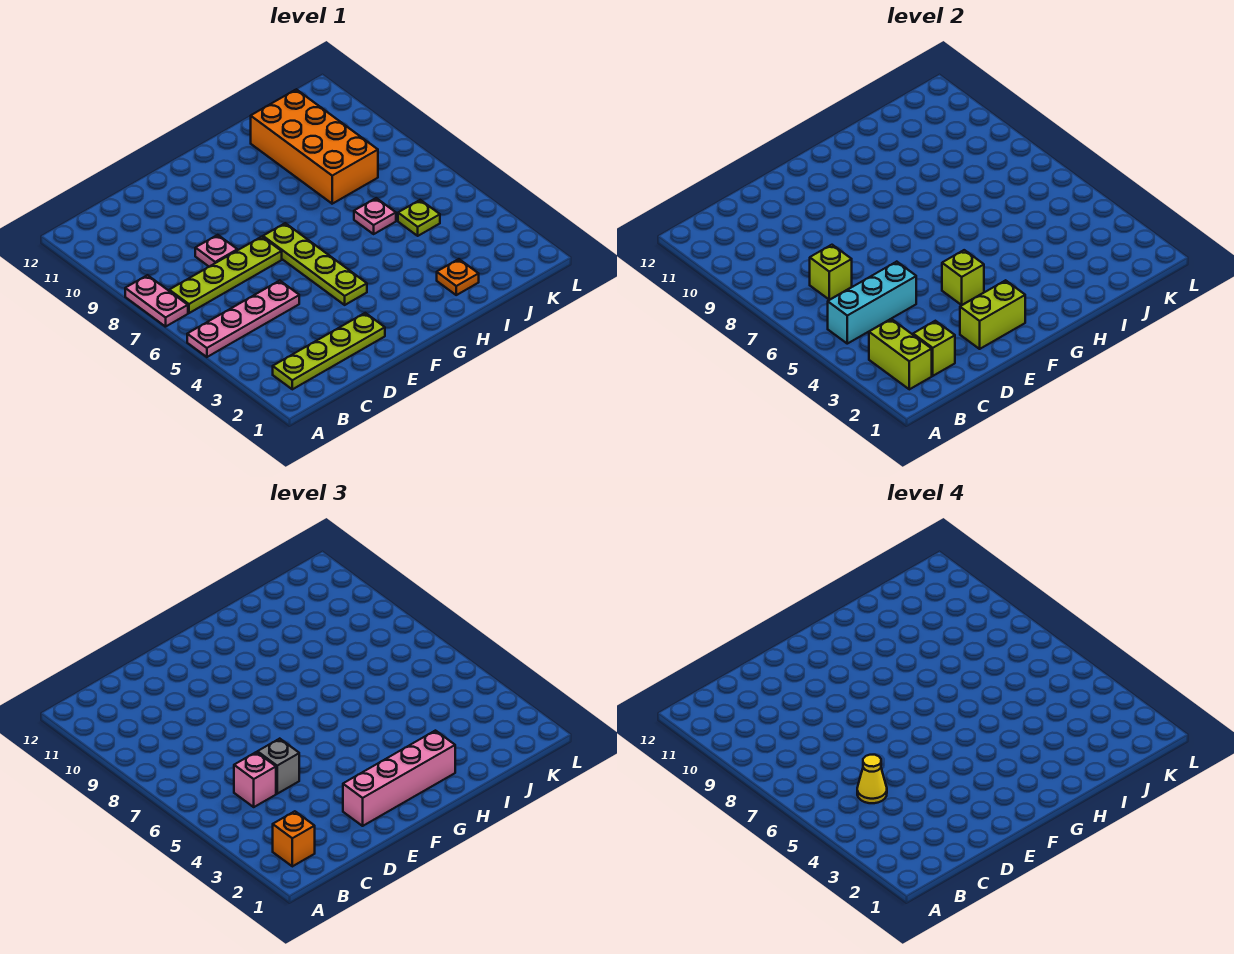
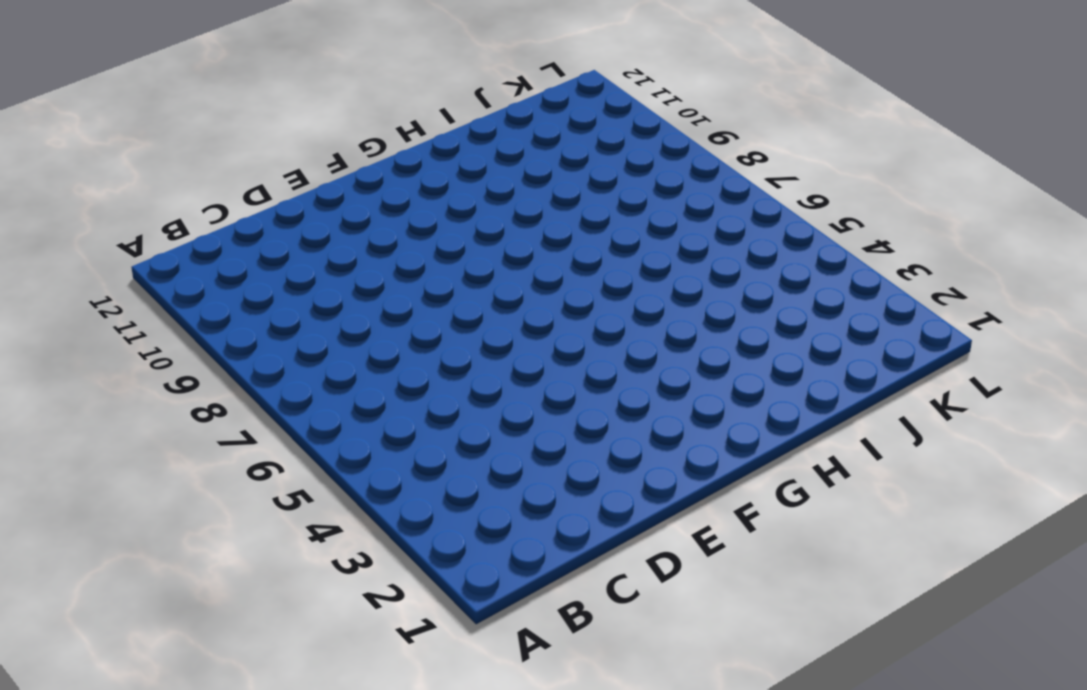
none -> pink 1x4 plate [187,280,299,357]
none -> pink 1x2 plate [125,275,188,327]
none -> lime 1x4 plate [273,313,385,389]

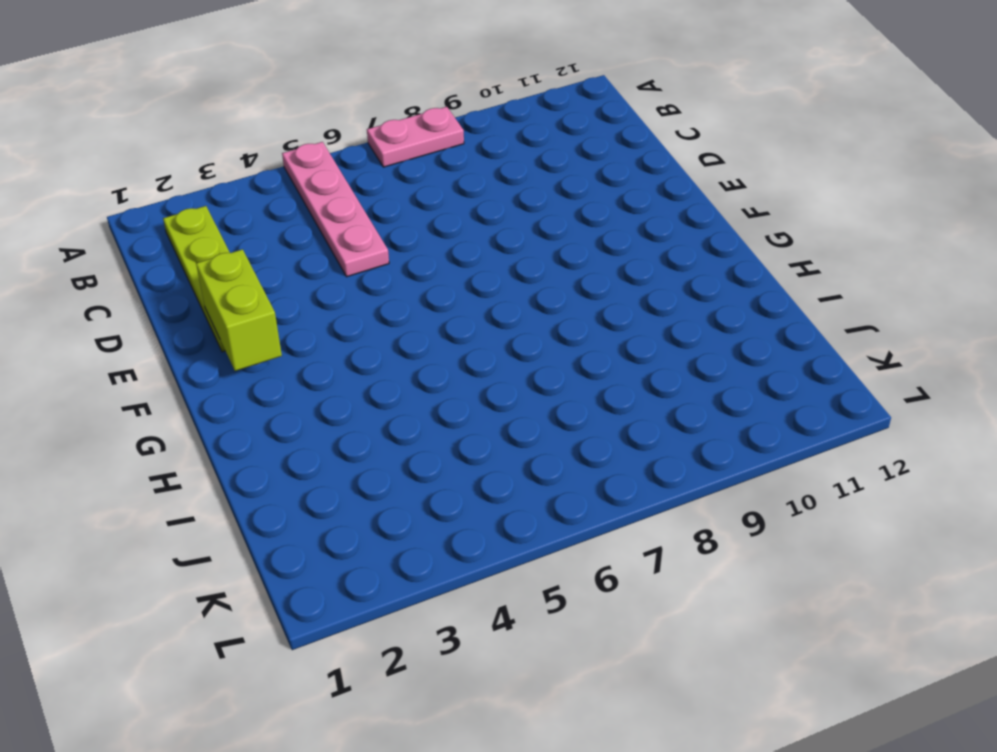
none -> lime 1x4 plate [169,237,282,313]
none -> pink 1x1 plate [195,235,237,267]
none -> lime 1x4 plate [263,223,367,305]

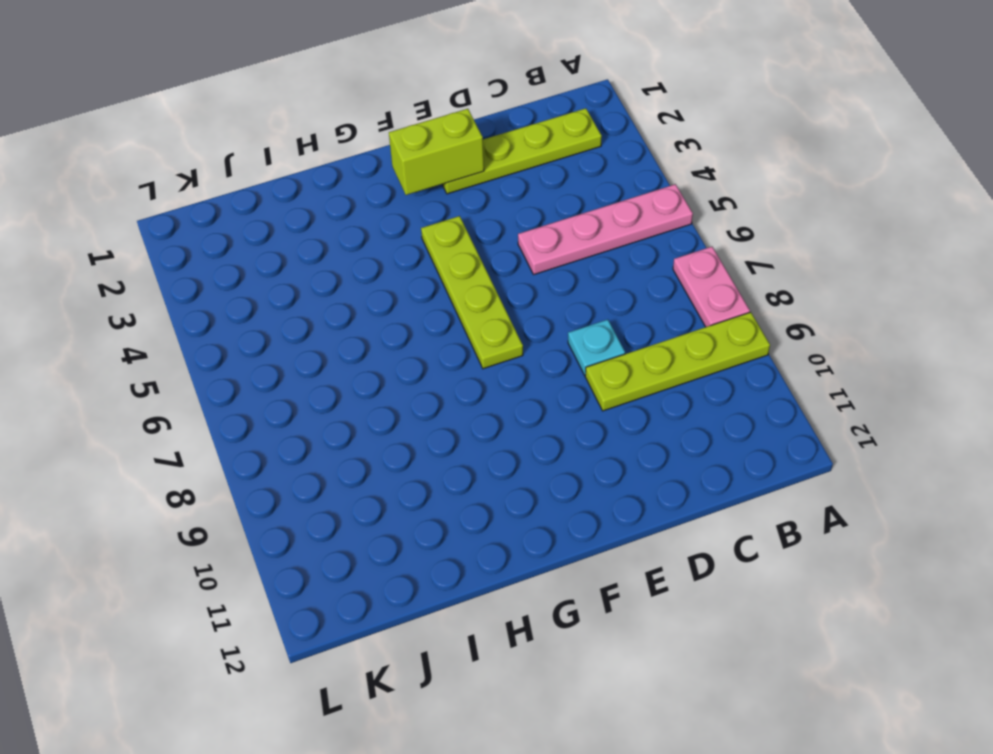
lime 1x4 plate [585,312,770,411] -> lime 1x4 plate moved to [169,237,282,313]
cyan 1x1 plate [568,320,625,375] -> pink 1x1 plate [195,235,237,267]
none -> orange 1x1 plate [437,259,479,295]
none -> pink 1x1 plate [354,198,396,234]
none -> orange 2x4 brick [251,89,378,204]

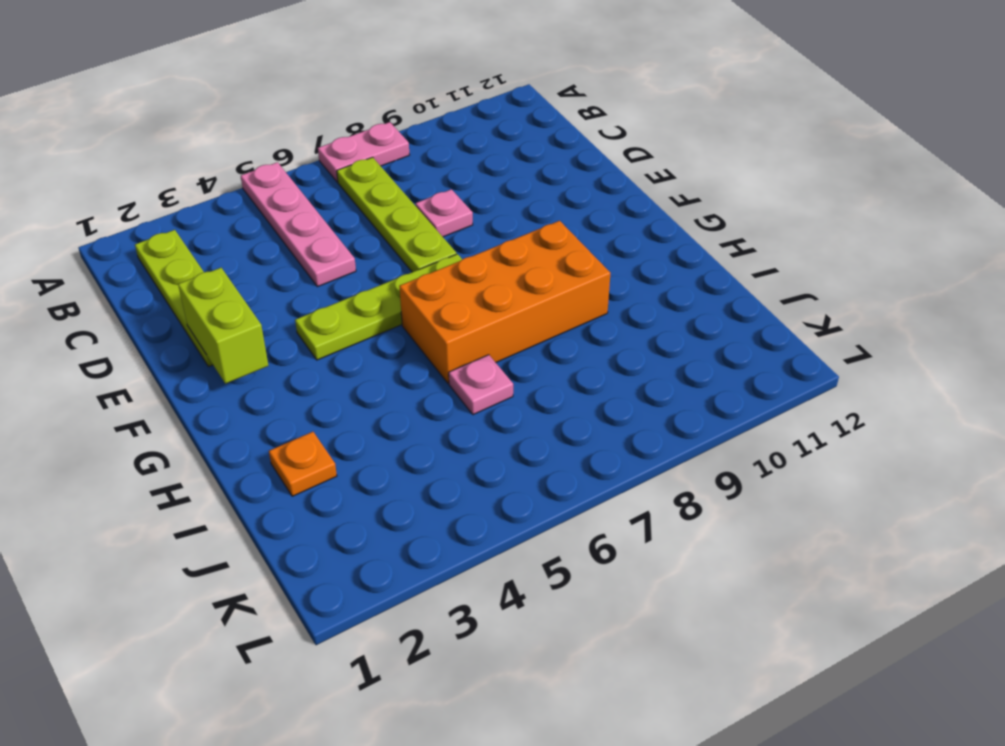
orange 2x4 brick [399,221,610,383] -> orange 2x4 brick moved to [251,89,378,204]
none -> lime 1x1 plate [398,200,440,236]
none -> lime 1x2 brick [869,319,932,389]
none -> cyan 1x3 brick [828,262,916,344]

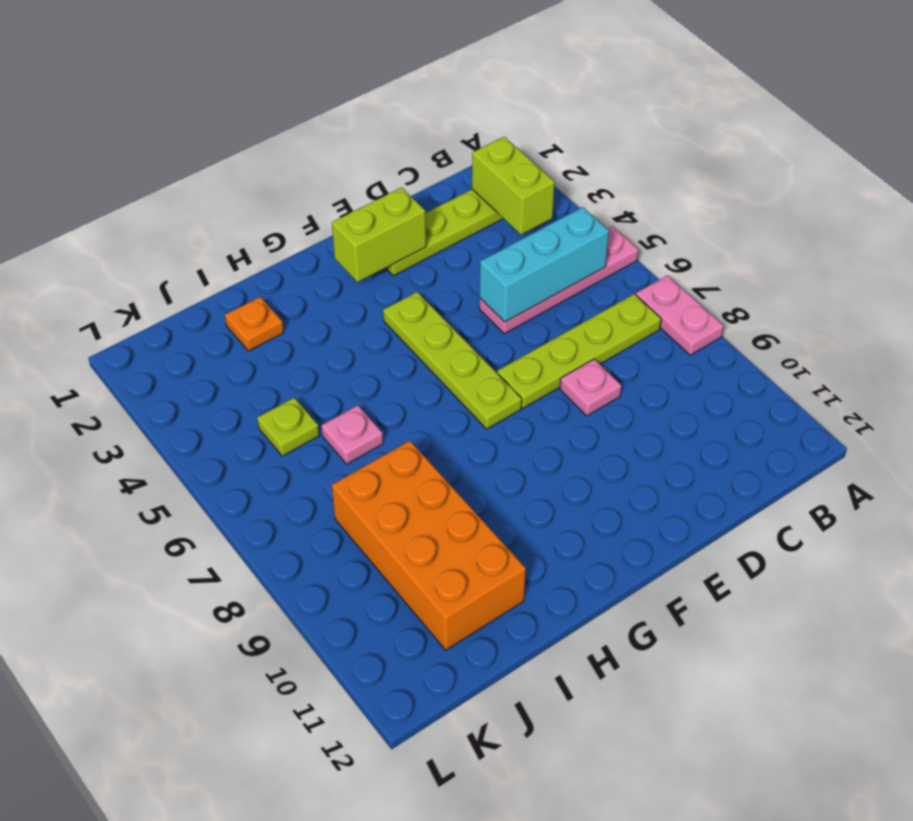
none -> lime 1x1 brick [913,321,955,376]
none -> lime 1x1 brick [810,245,852,300]
none -> lime 1x1 brick [942,250,984,305]

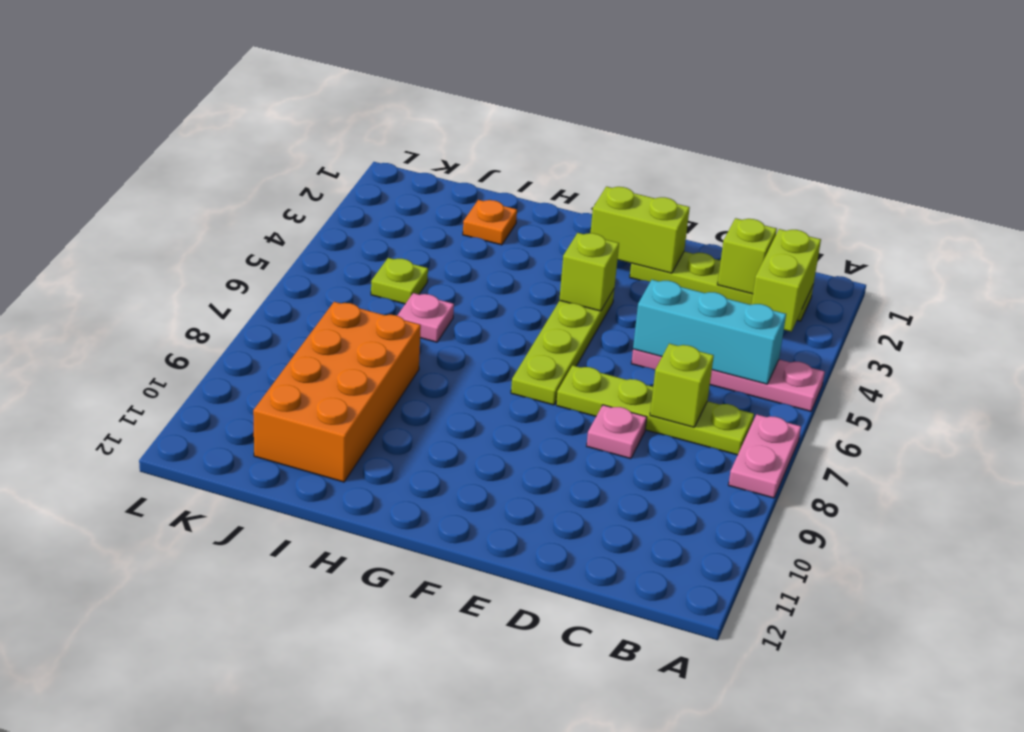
none -> orange 1x1 brick [273,811,315,866]
none -> pink 1x1 brick [234,752,276,807]
none -> grey 1x1 brick [257,739,299,794]

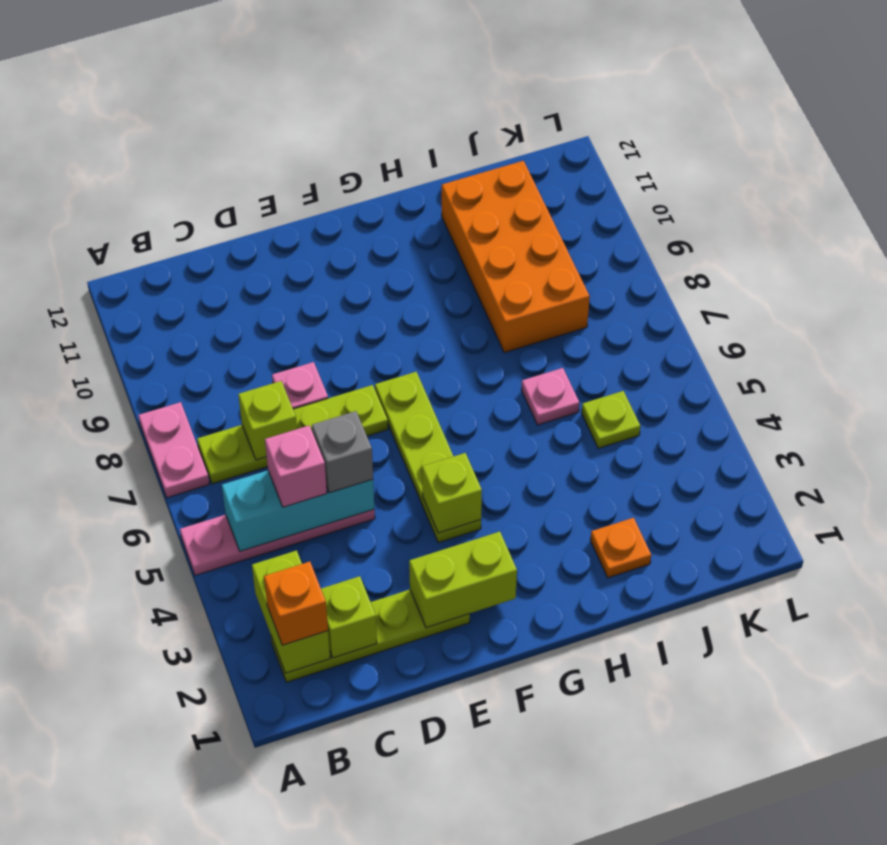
none -> pink 1x4 brick [343,731,455,826]
none -> yellow 1x1 cone [857,755,887,803]

